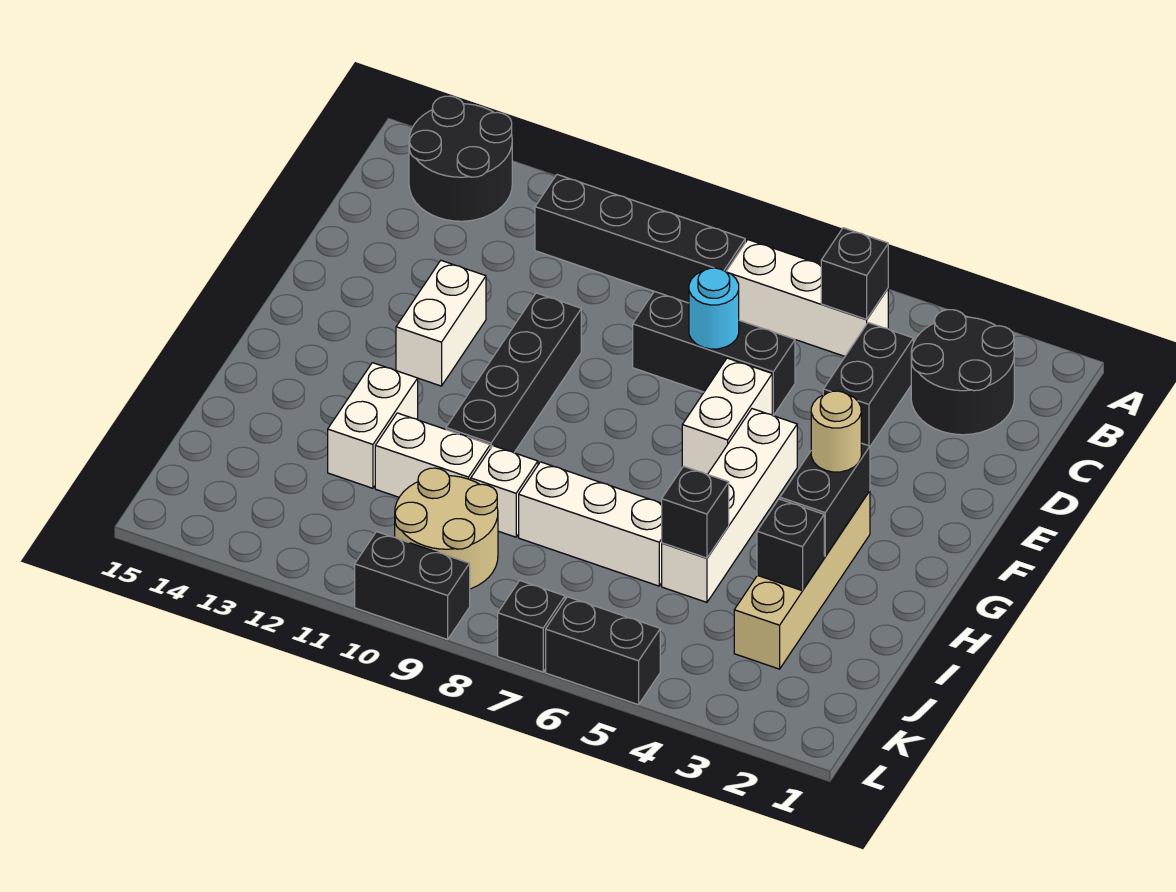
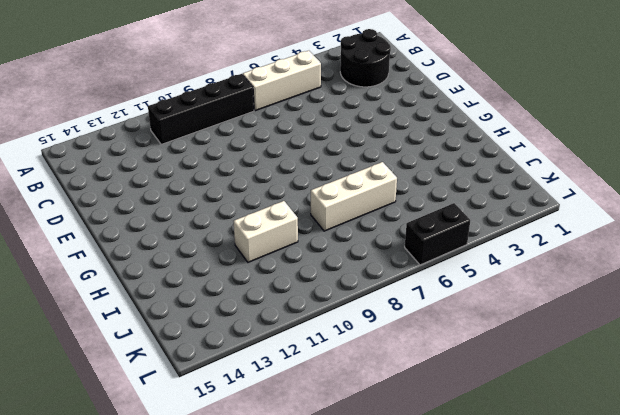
none -> black 2x2 round brick [409,96,512,221]
none -> black 1x2 brick [823,323,913,446]
none -> black 1x3 brick [633,291,795,416]

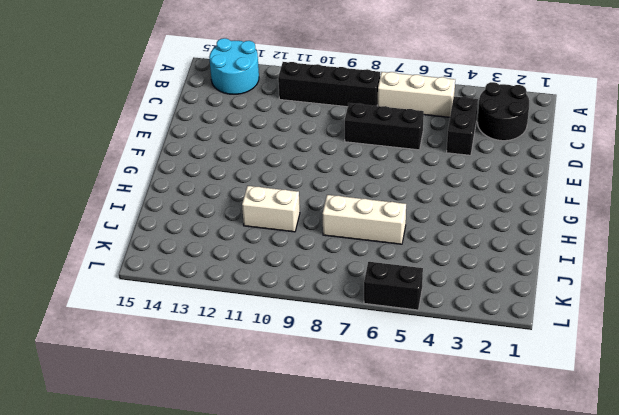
cyan 2x2 round brick [209,38,259,94] -> black 2x2 round brick [409,96,512,221]
none -> white 1x2 brick [682,358,772,474]
none -> black 1x4 brick [446,293,581,453]
none -> white 1x2 brick [396,261,486,386]

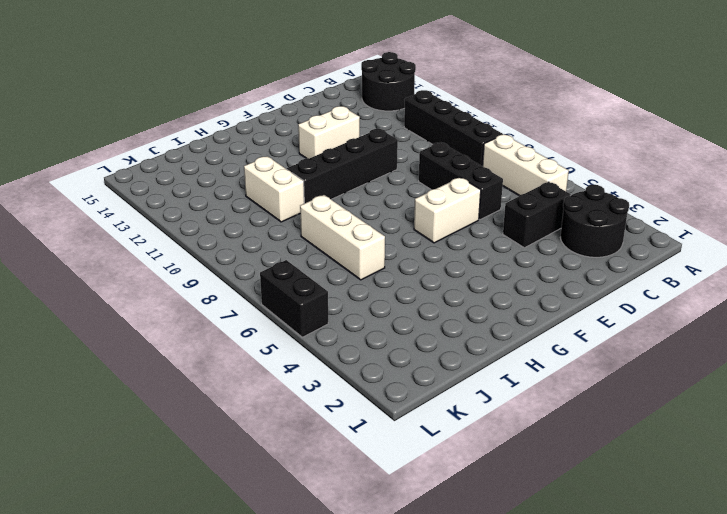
none -> white 1x4 brick [662,409,797,602]
none -> tan 1x4 brick [734,491,870,669]
none -> white 1x2 brick [328,363,418,488]

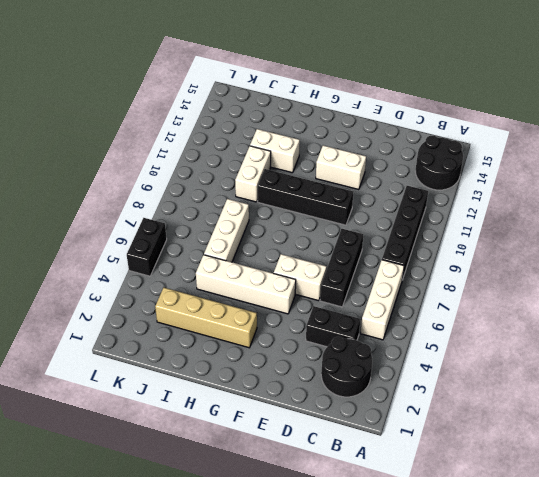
none -> white 1x1 brick [471,446,538,537]
none -> tan 2x2 round brick [395,468,498,589]
none -> black 1x1 brick [498,581,565,672]

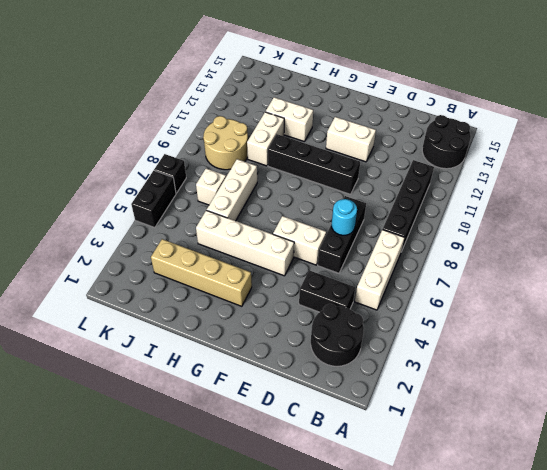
white 1x1 brick [196,168,226,205] -> white 1x1 brick moved to [471,446,538,537]
none -> black 1x2 brick [355,532,470,639]
none -> black 1x1 brick [821,228,888,319]
none -> black 1x2 brick [780,443,870,556]

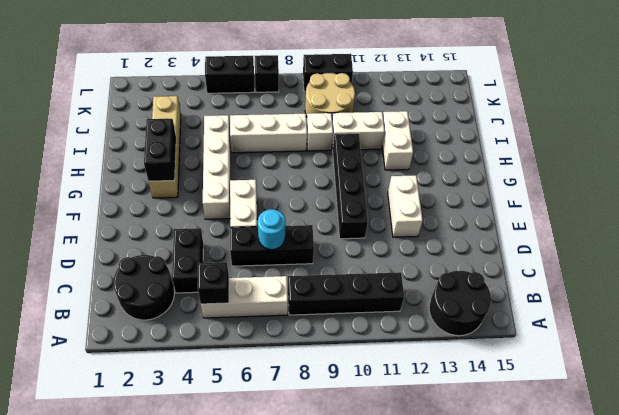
none -> black 1x1 brick [757,499,824,591]
none -> black 1x1 brick [662,466,729,558]
none -> tan 1x1 round brick [811,391,861,472]

